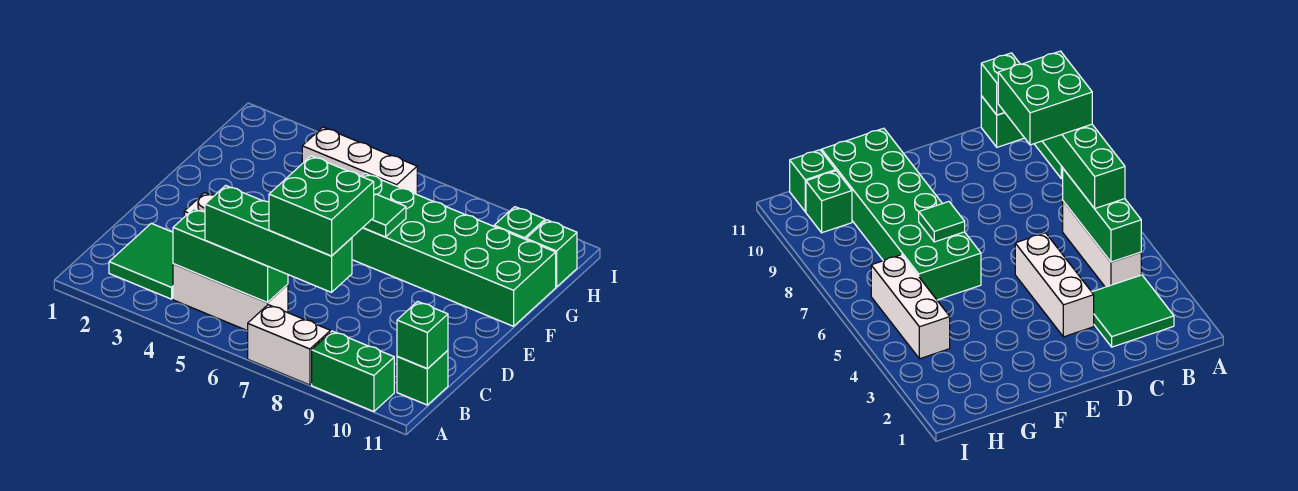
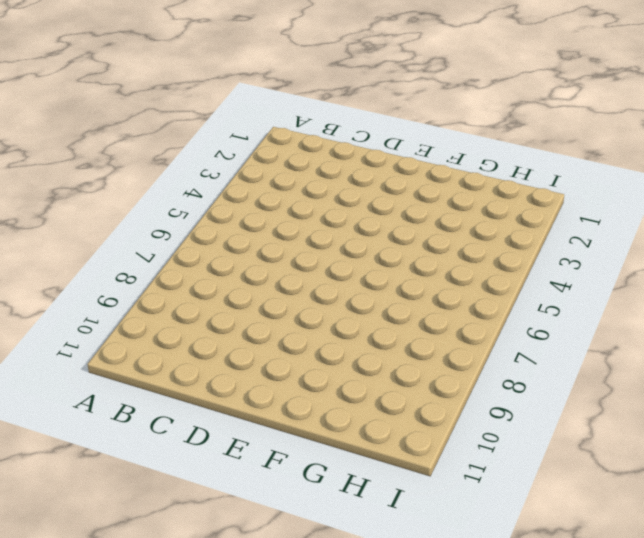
none -> white 1x2 brick [248,305,330,385]
none -> green 1x2 brick [312,331,394,411]
none -> green 2x2 tile [109,223,173,299]

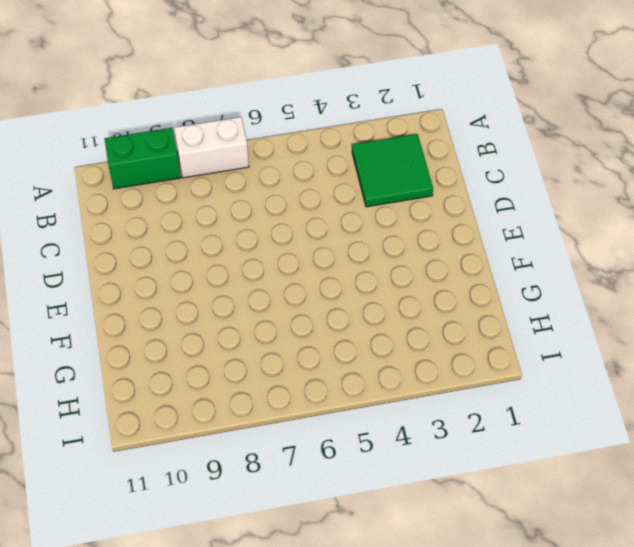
none -> white 1x3 brick [173,264,288,331]
none -> green 1x1 brick [397,350,448,405]
none -> white 1x3 brick [1015,233,1094,337]

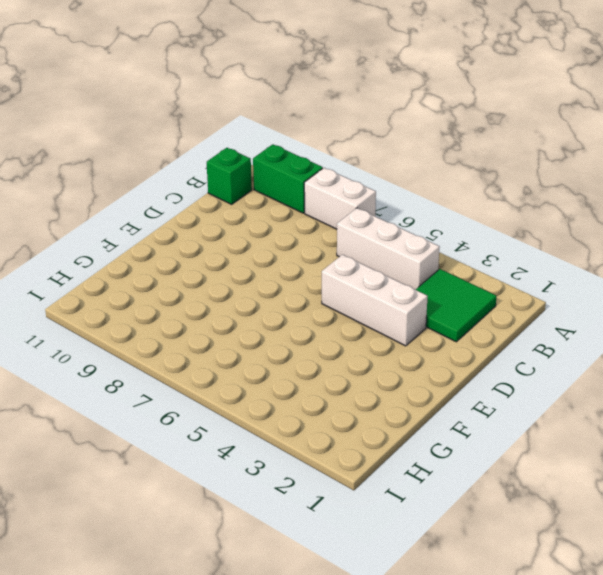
none -> green 2x6 brick [352,173,556,326]
none -> white 1x3 brick [302,127,417,194]
none -> green 1x1 brick [494,207,545,240]

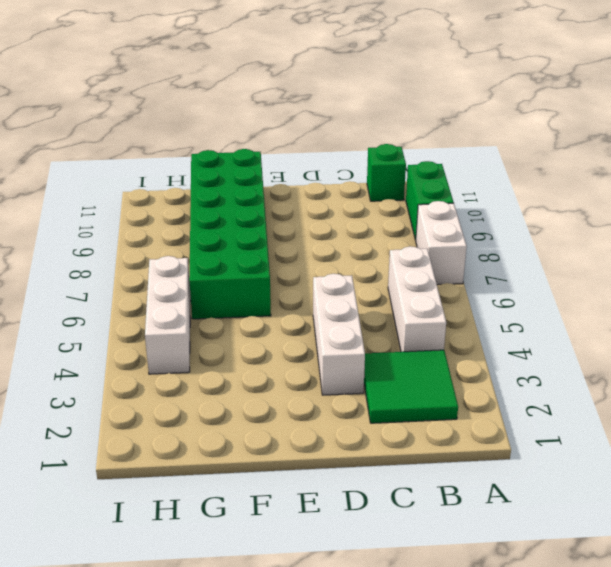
none -> green 1x1 brick [494,207,545,240]
none -> green 1x1 brick [526,220,577,287]
none -> green 1x3 brick [173,209,288,303]

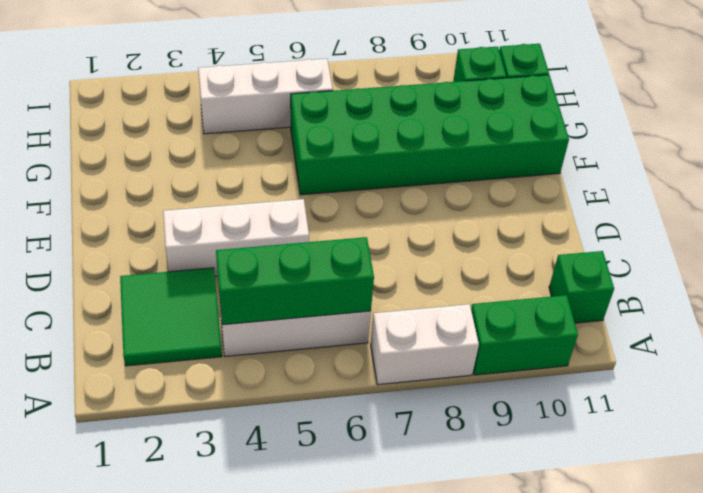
none -> green 1x1 brick [397,301,448,369]
none -> green 1x1 tile [363,194,406,237]
none -> green 1x4 brick [205,185,352,292]

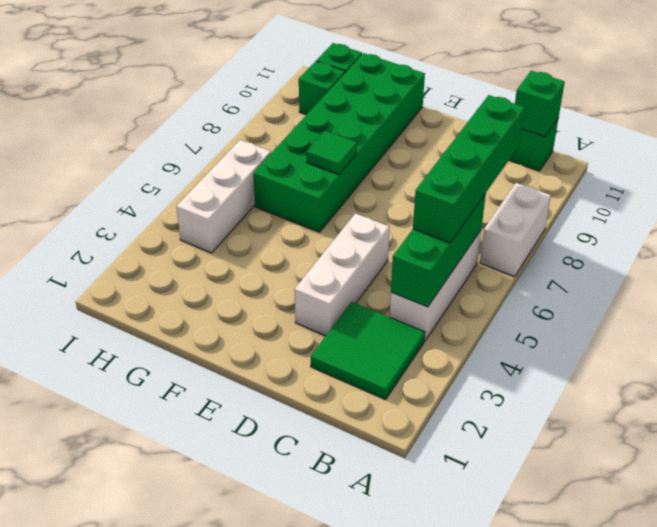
none -> green 1x2 brick [312,331,394,411]
none -> green 2x2 brick [269,156,374,256]

